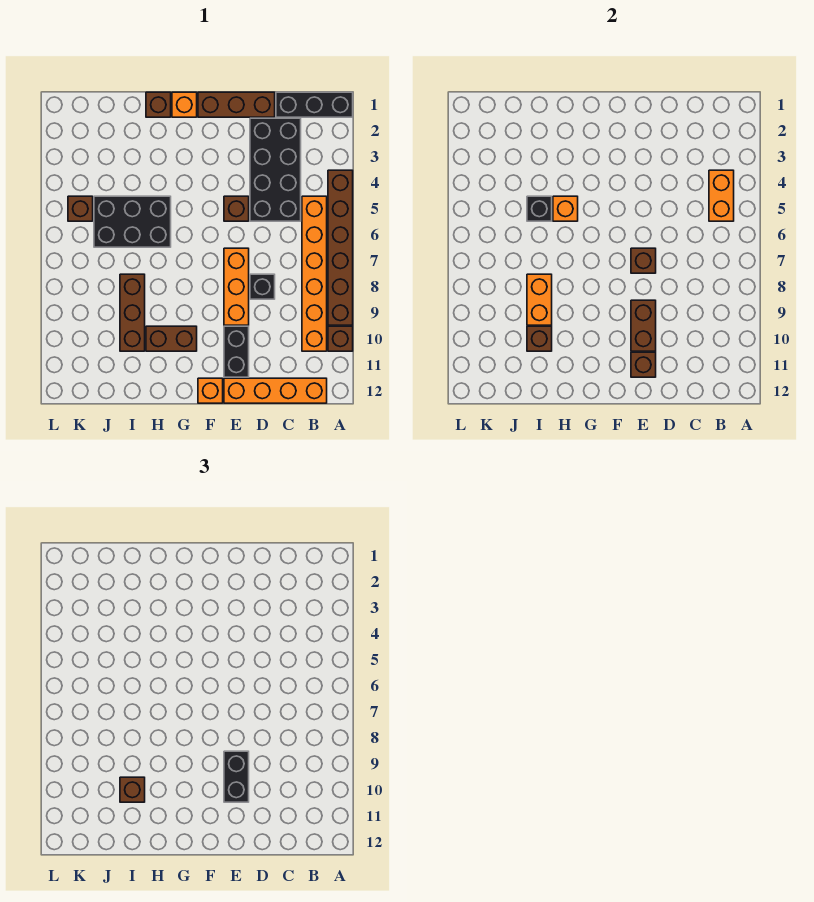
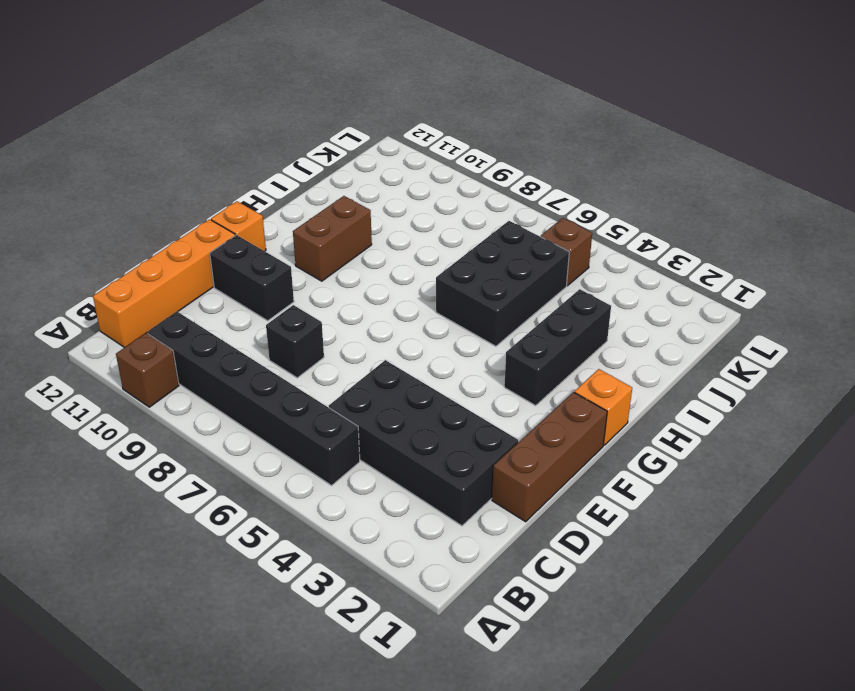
black 1x6 brick [148,312,360,485] -> orange 1x6 brick [302,196,327,351]
black 1x3 brick [504,289,611,405] -> black 1x3 brick moved to [276,92,353,117]
none -> brown 1x6 brick [328,170,353,325]
none -> brown 1x1 brick [224,196,249,221]
none -> orange 1x3 brick [224,248,249,325]

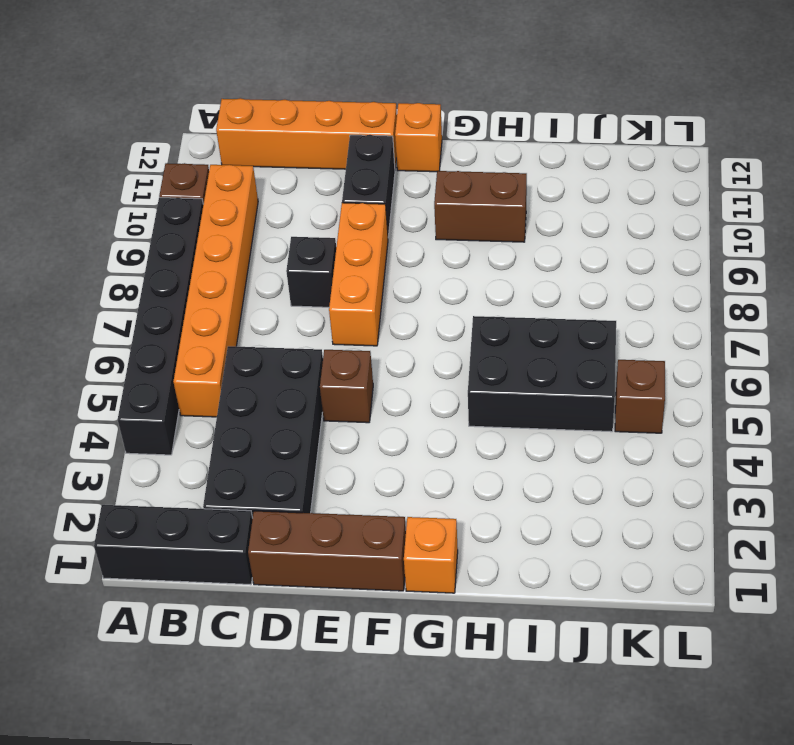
black 1x6 brick [118,198,203,455] -> brown 1x6 brick [328,170,353,325]
none -> brown 1x1 brick [146,92,171,117]
none -> brown 1x3 brick [120,274,145,351]
none -> orange 1x2 brick [709,170,734,221]

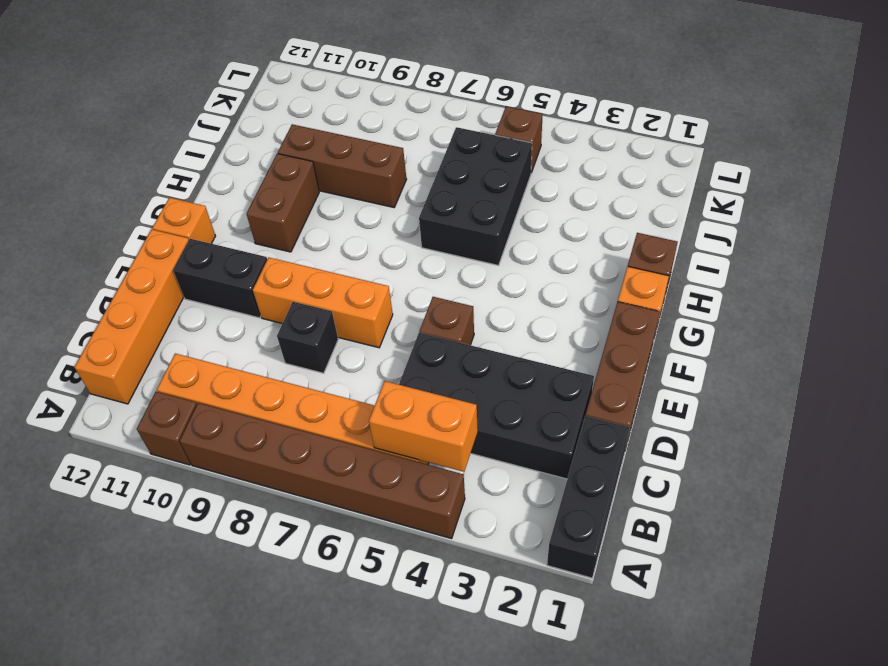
none -> brown 1x1 brick [631,248,656,273]
none -> brown 1x2 brick [631,300,656,351]
none -> brown 1x1 brick [631,352,656,377]

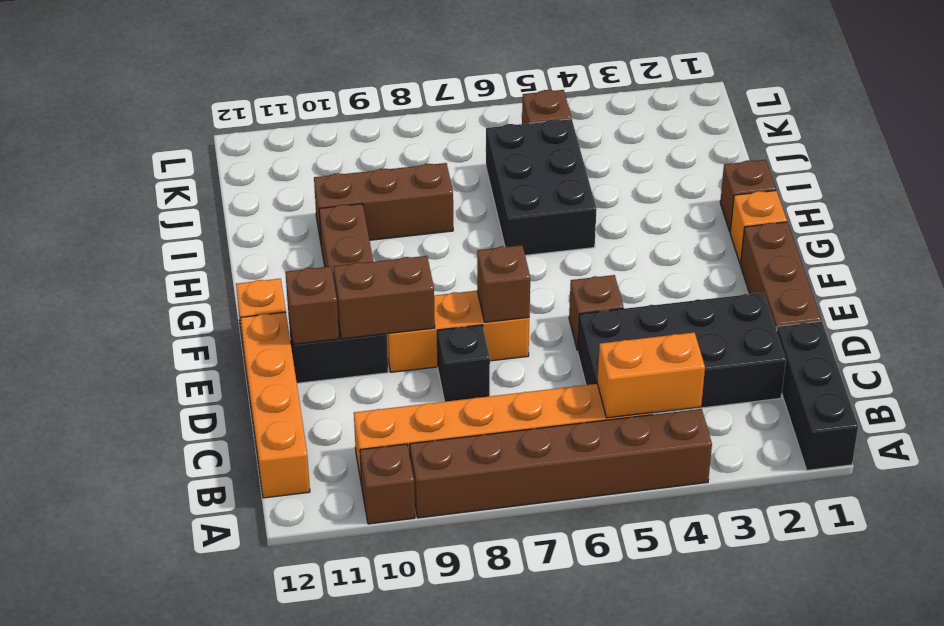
none -> orange 1x1 brick [553,196,578,221]
none -> black 1x1 brick [527,196,552,221]
none -> orange 1x2 brick [527,274,552,325]

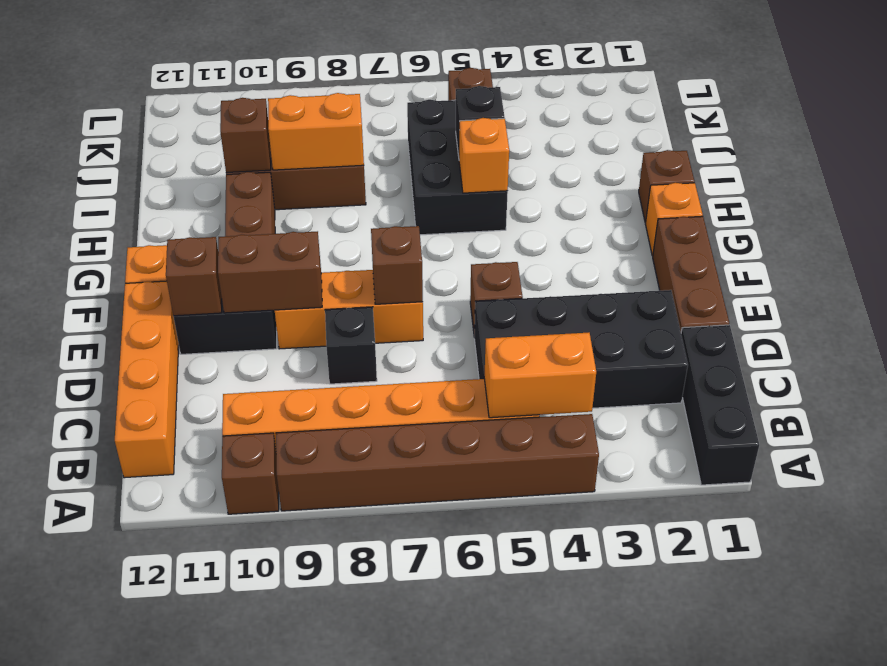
none -> black 1x2 brick [224,751,249,802]
none -> brown 1x1 brick [120,777,145,802]

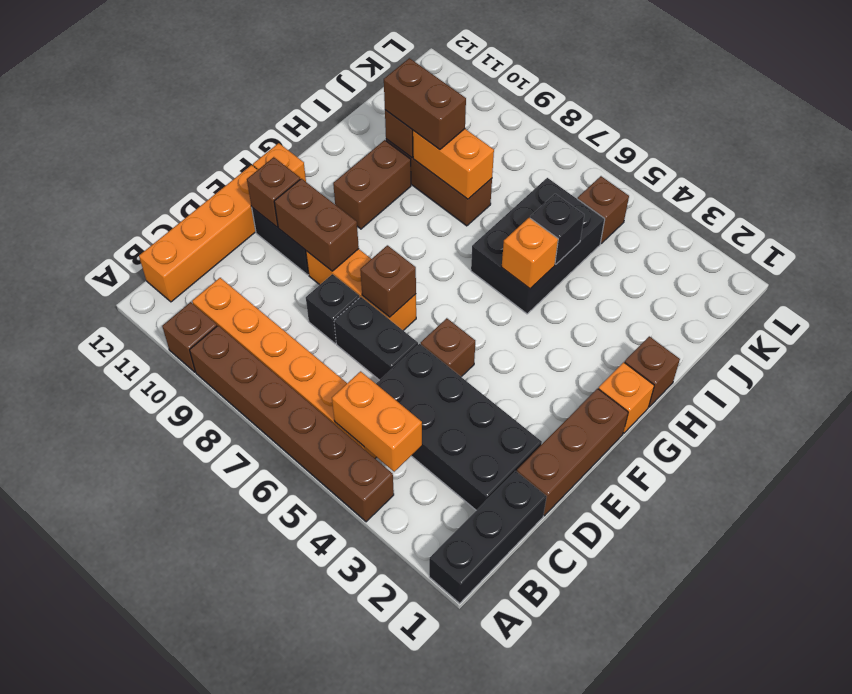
black 1x2 brick [334,297,418,380] -> black 1x2 brick moved to [224,751,249,802]
brown 1x2 brick [384,58,466,150] -> brown 1x1 brick [120,777,145,802]

